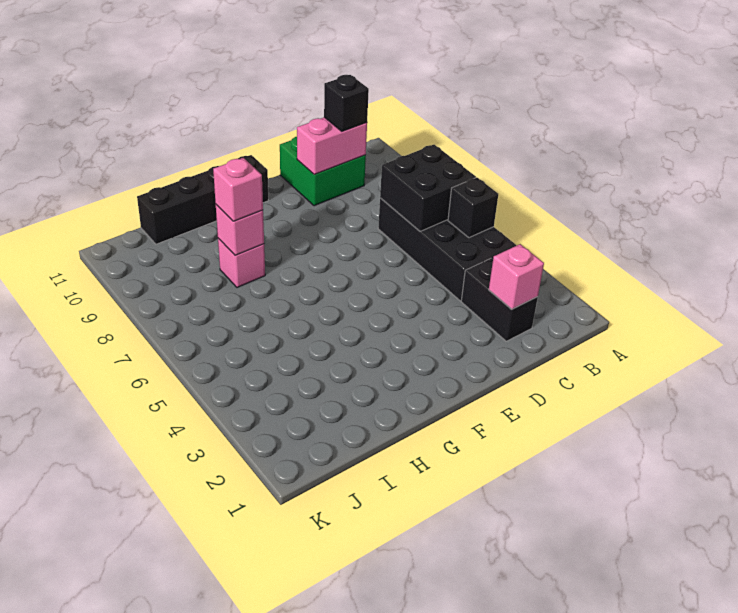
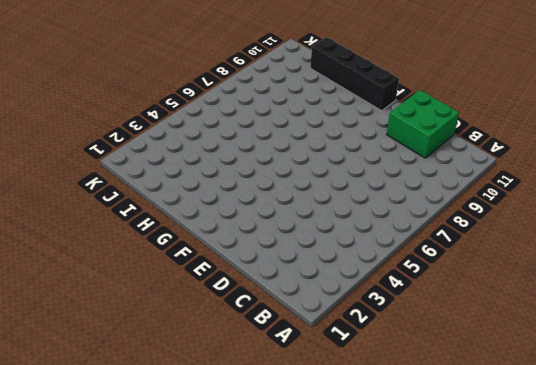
none -> black 2x4 brick [378,198,516,301]
none -> black 1x2 brick [461,259,538,341]
none -> pink 1x1 brick [218,238,265,288]

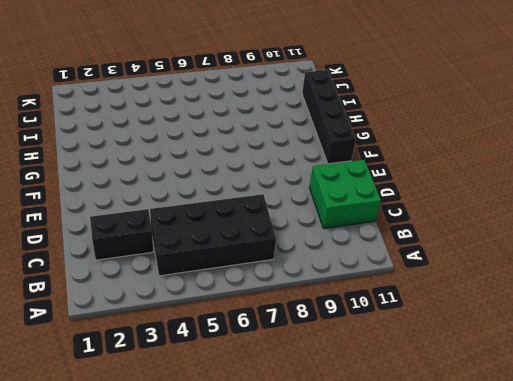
none -> pink 1x1 brick [218,238,265,288]
none -> black 1x1 brick [448,177,498,238]
none -> black 2x2 brick [380,145,476,231]

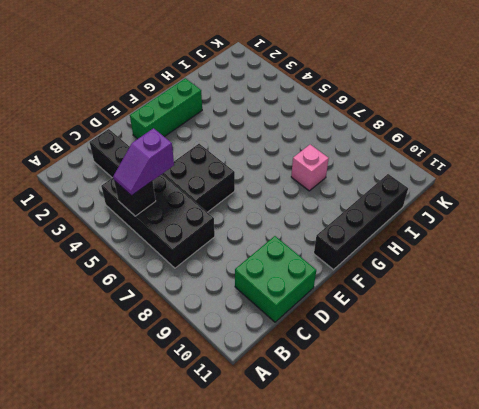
purple 1x2 slope [113,128,174,196] -> none
black 2x2 brick [163,144,235,212] -> black 2x2 brick moved to [380,145,476,231]
green 1x3 brick [130,78,202,139] -> none
none -> pink 1x1 brick [489,244,544,309]
none -> pink 1x2 brick [297,117,367,175]
none -> pink 1x1 brick [216,205,264,256]

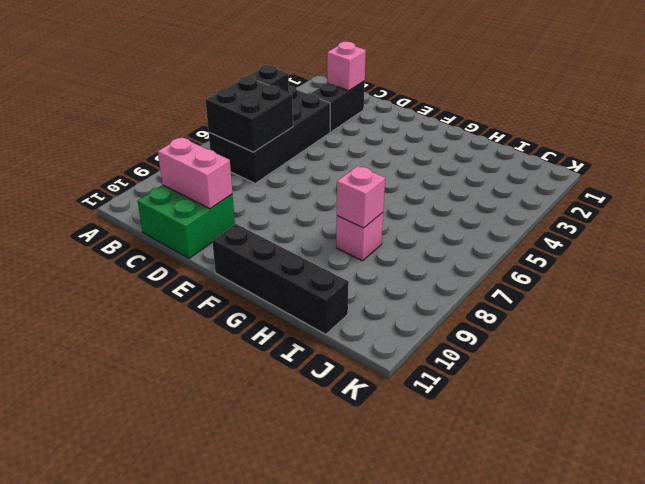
none -> black 1x1 brick [324,75,369,131]
none -> pink 1x1 brick [213,158,263,221]

